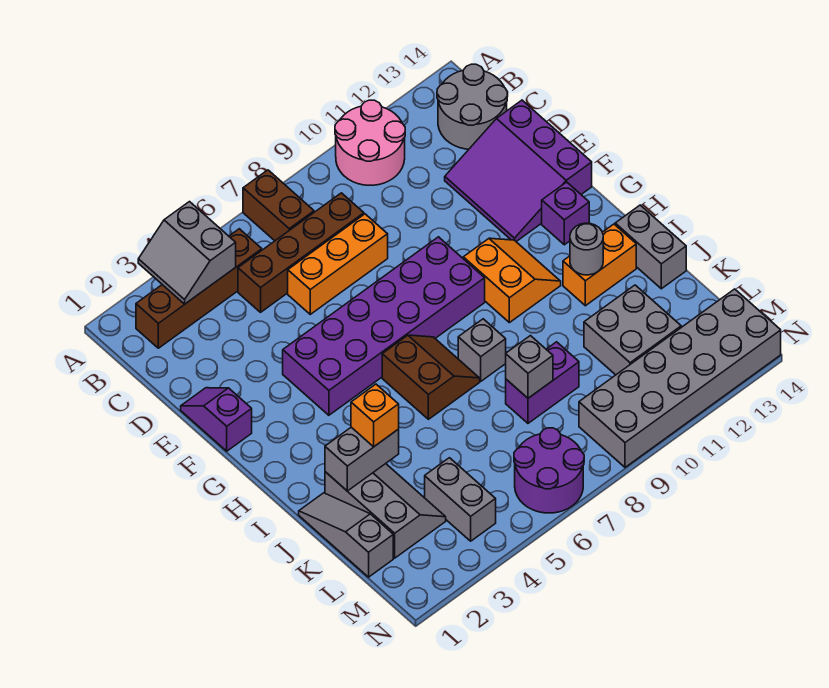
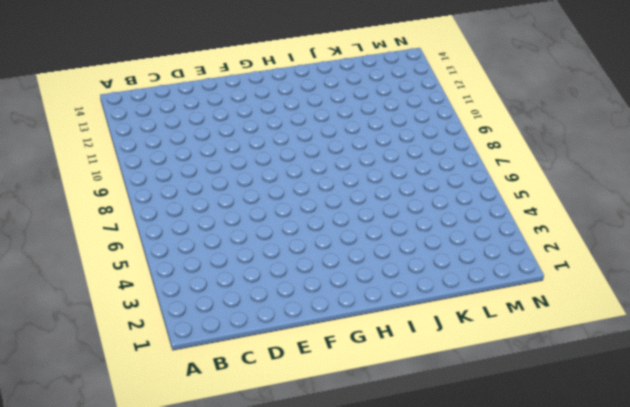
none -> brown 1x2 brick [243,170,314,241]
none -> pink 2x2 round brick [335,100,405,185]
none -> brown 1x4 brick [136,229,262,348]

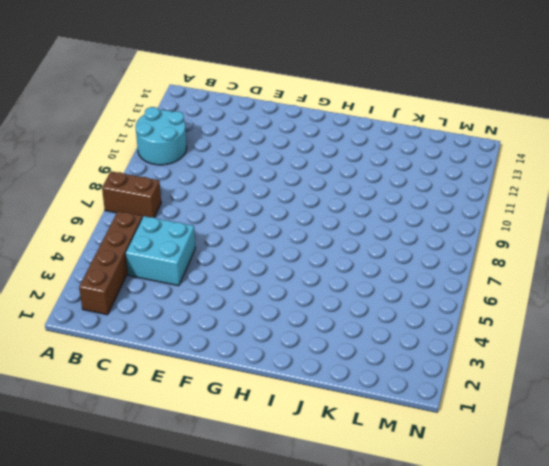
cyan 2x2 round brick [136,107,187,165] -> pink 2x2 round brick [335,100,405,185]
cyan 2x2 brick [126,216,195,286] -> brown 1x4 brick [238,193,364,312]
none -> grey 2x2 round brick [437,64,508,149]
none -> orange 1x3 brick [288,214,388,314]
none -> purple 3x3 slope [445,100,592,242]

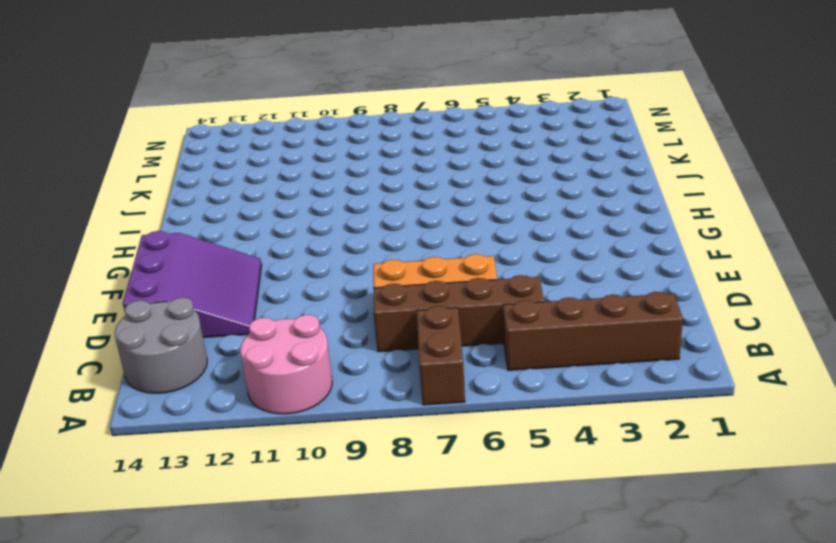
none -> purple 1x2 slope [181,388,252,451]
none -> purple 2x6 brick [283,237,485,415]
none -> orange 2x2 slope [463,238,561,323]

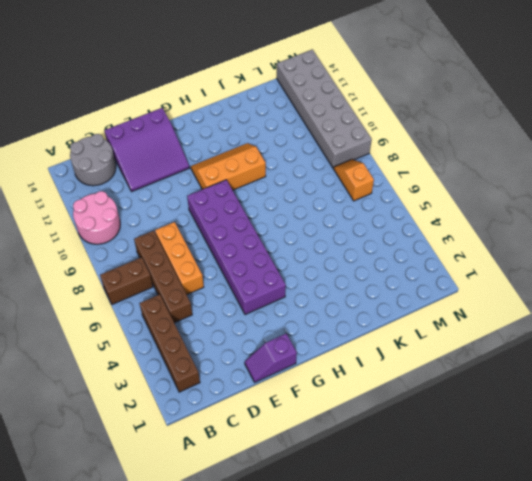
orange 2x3 slope [191,143,266,190] -> orange 2x2 slope [463,238,561,323]
orange 1x2 slope [333,159,374,201] -> purple 2x2 round brick [514,428,584,513]
none -> purple 1x1 brick [542,182,589,245]
none -> brown 2x2 slope [382,335,480,419]
none -> grey 1x1 brick [458,319,506,381]

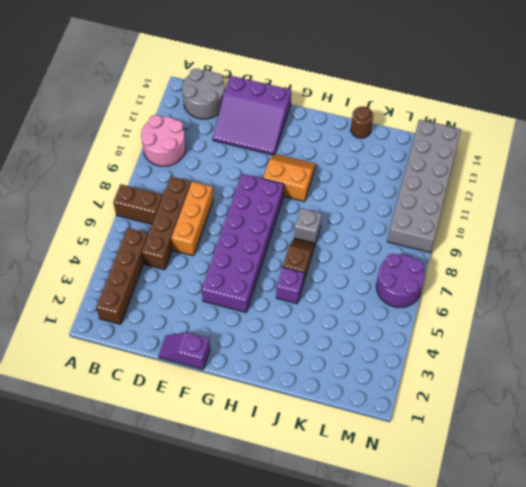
purple 1x1 brick [276,267,304,304] -> purple 1x1 brick moved to [542,182,589,245]
brown 1x2 slope [283,238,315,283] -> brown 2x2 slope [382,335,480,419]
brown 1x1 round brick [351,107,373,138] -> grey 1x2 brick [615,205,686,289]
none -> orange 1x2 brick [563,224,636,306]
none -> grey 1x3 slope [299,493,393,577]
none -> grey 2x3 slope [325,464,446,558]

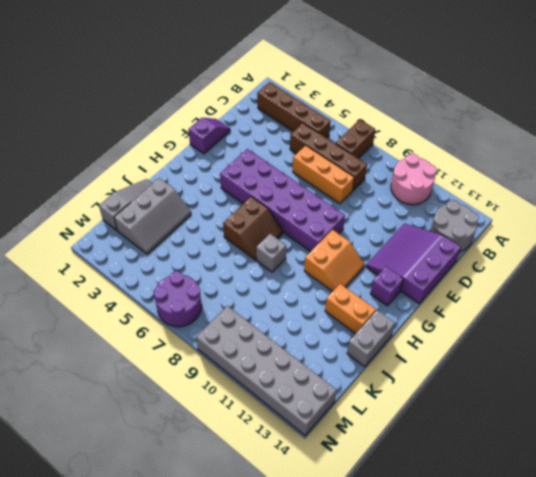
none -> purple 1x2 brick [506,342,579,423]
none -> grey 2x2 brick [584,285,681,375]
none -> grey 1x2 brick [425,458,496,541]

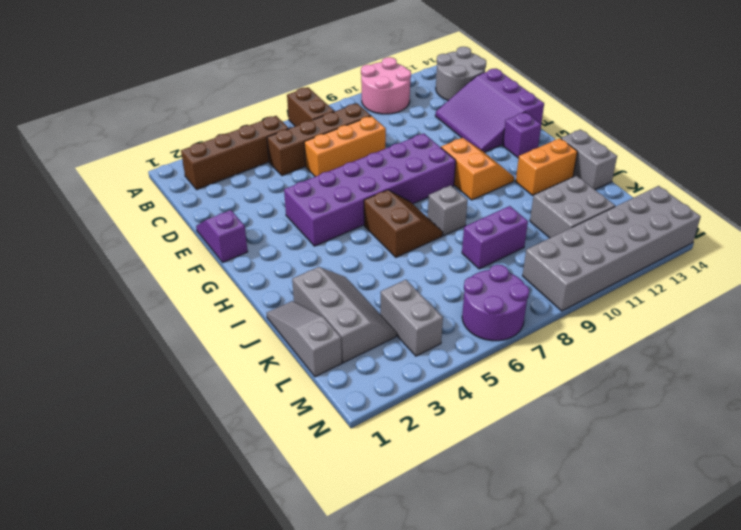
none -> grey 2x2 slope [138,202,236,304]
none -> grey 1x1 round brick [570,223,603,275]
none -> grey 1x2 brick [325,427,399,491]

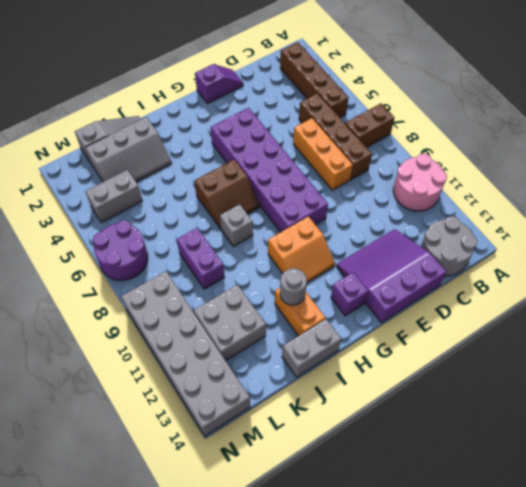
none -> grey 2x2 slope [138,202,236,304]
none -> grey 1x2 brick [325,427,399,491]
none -> grey 1x1 brick [506,336,553,398]

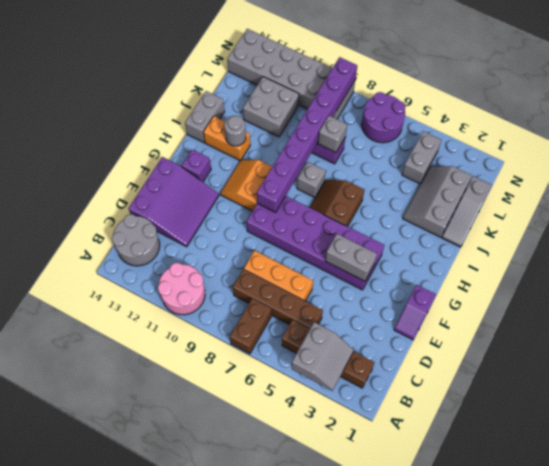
grey 1x2 brick [325,234,377,281] -> grey 1x2 brick moved to [325,427,399,491]
purple 1x8 brick [257,57,357,212] -> none
none -> orange 1x1 brick [351,384,399,447]

